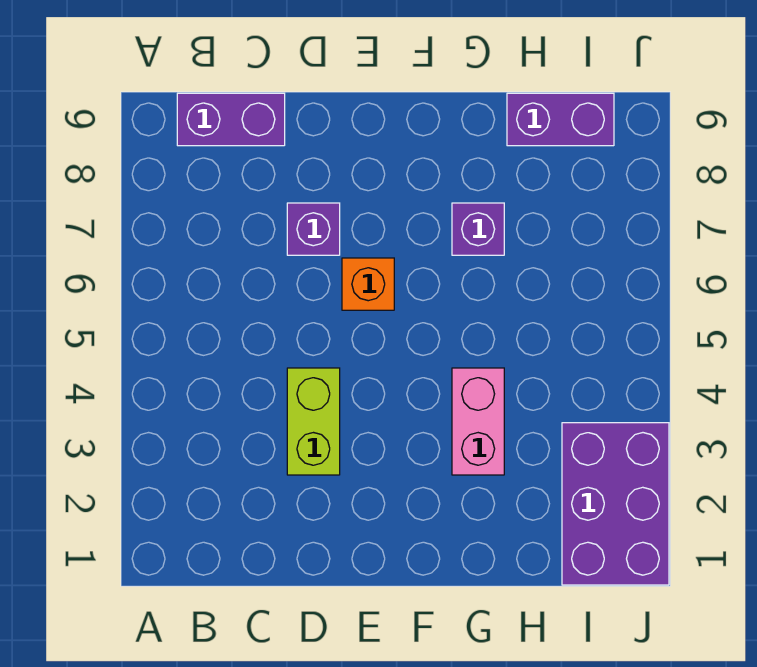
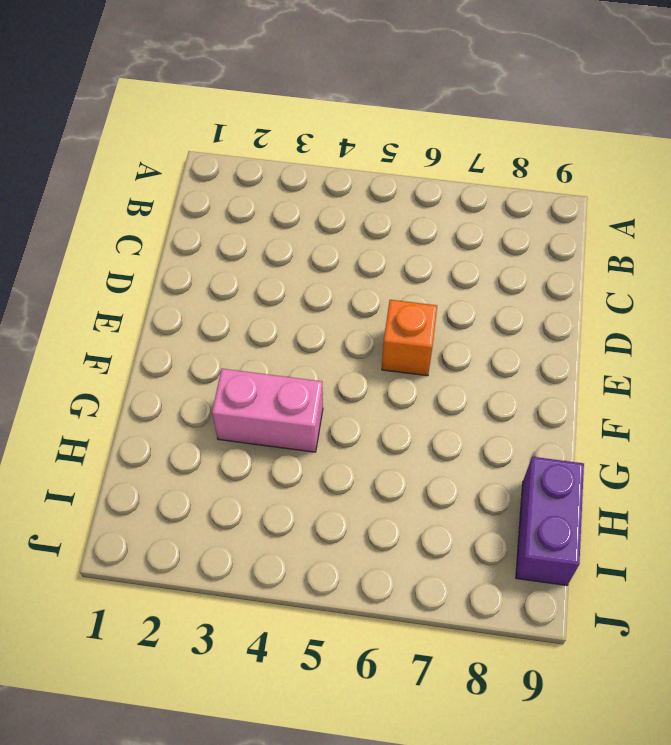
none -> purple 1x2 brick [177,93,285,146]
none -> lime 1x2 brick [287,368,340,475]

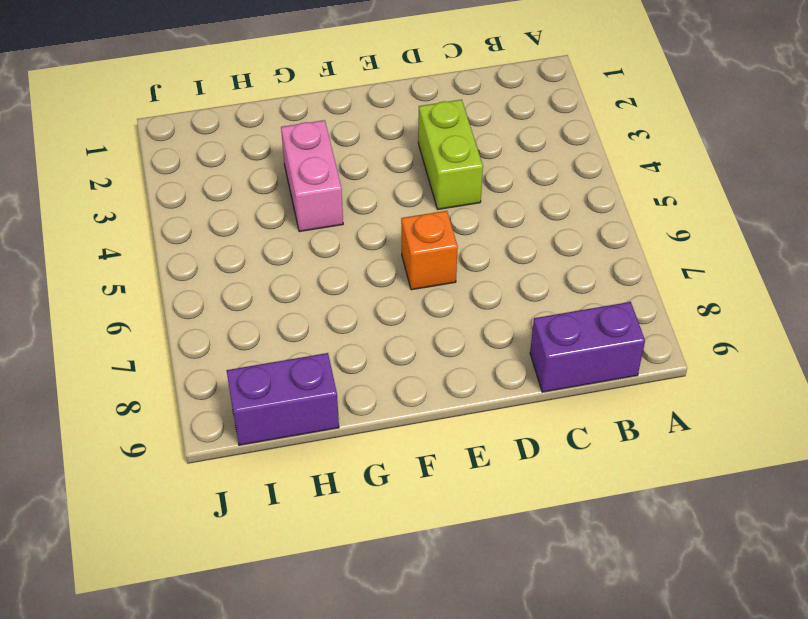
none -> purple 1x1 brick [287,203,340,255]
none -> purple 1x1 brick [452,203,504,255]

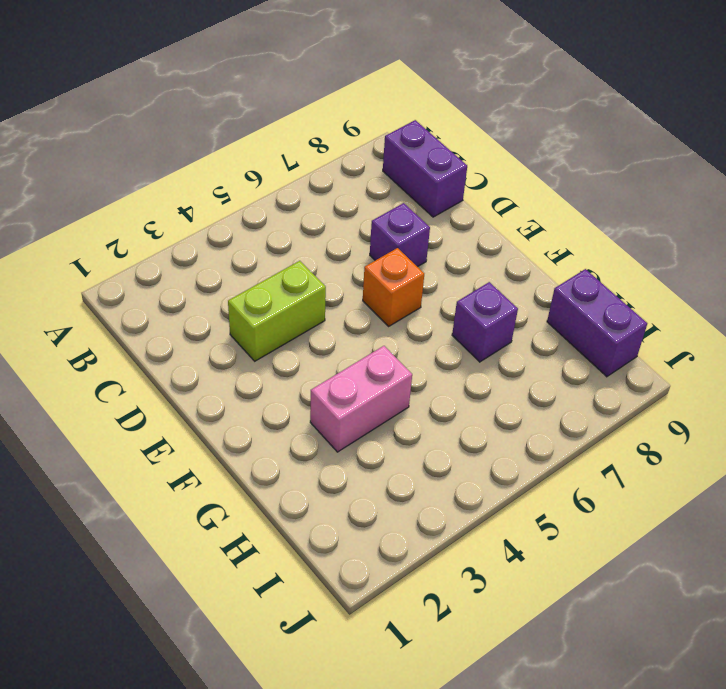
none -> purple 2x3 brick [562,423,669,585]

